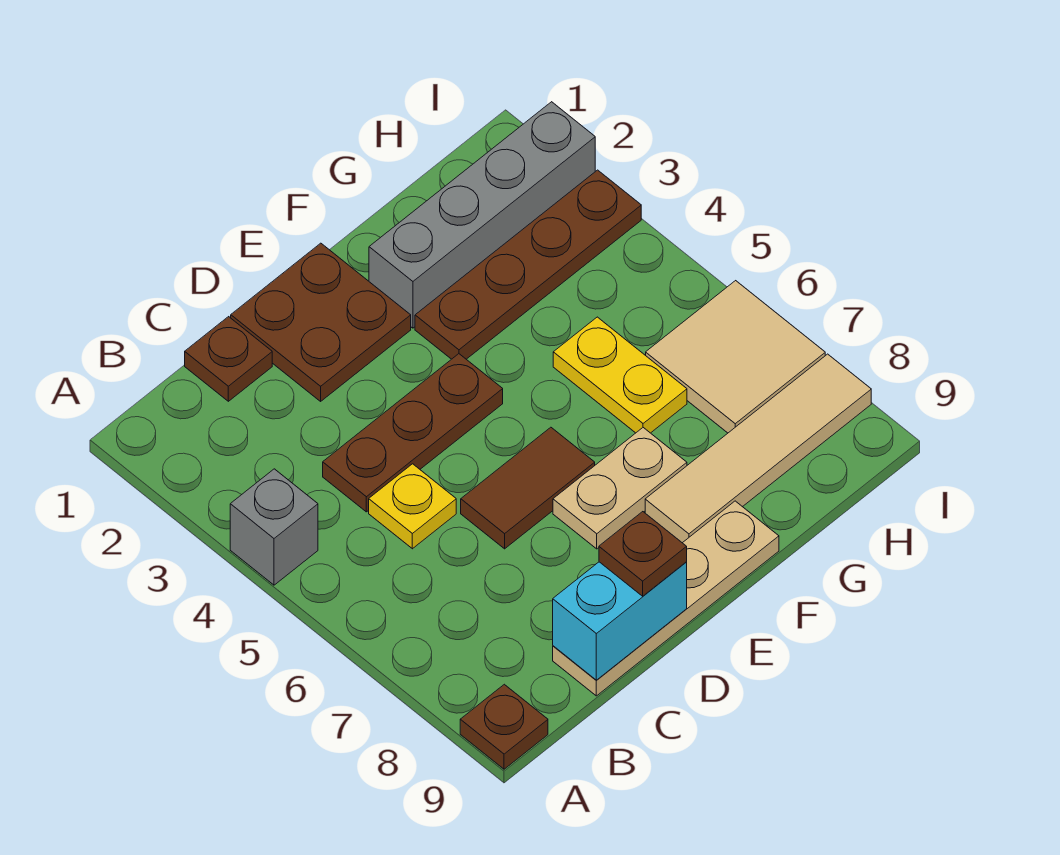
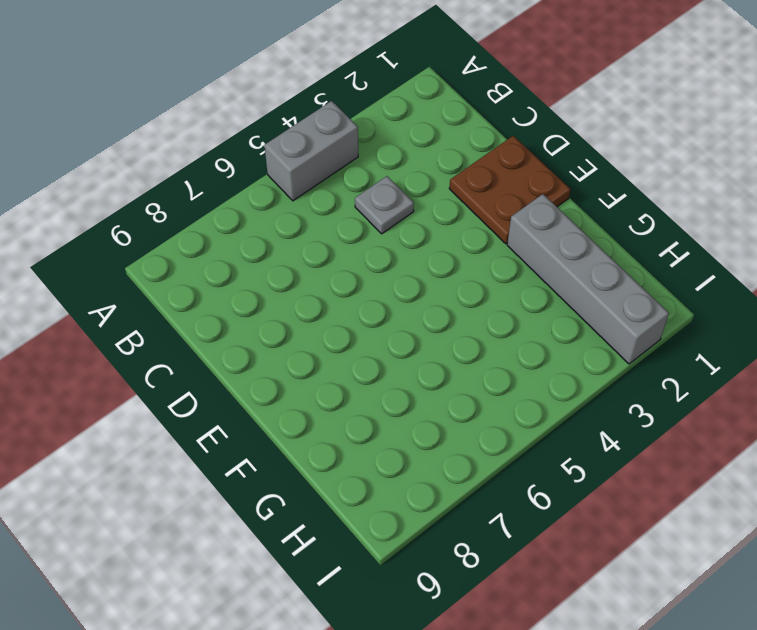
grey 1x2 brick [264,101,358,201] -> grey 1x1 brick [230,469,318,585]
grey 1x1 plate [355,176,414,234] -> brown 1x3 plate [323,354,503,512]
none -> brown 1x1 plate [460,684,548,769]
none -> brown 1x1 plate [185,317,272,401]
none -> yellow 1x1 plate [369,464,456,549]

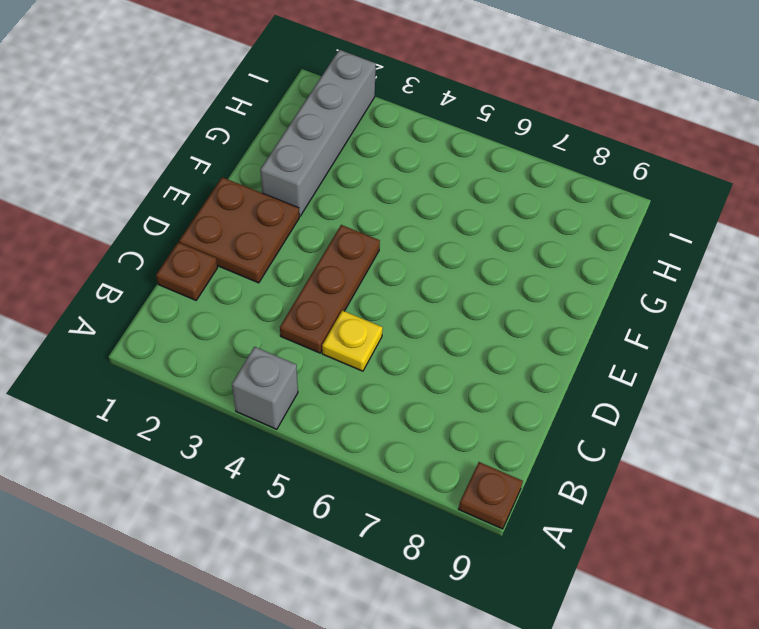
none -> tan 1x4 plate [553,501,779,696]
none -> brown 1x2 tile [461,427,595,549]
none -> tan 1x2 plate [553,428,687,549]

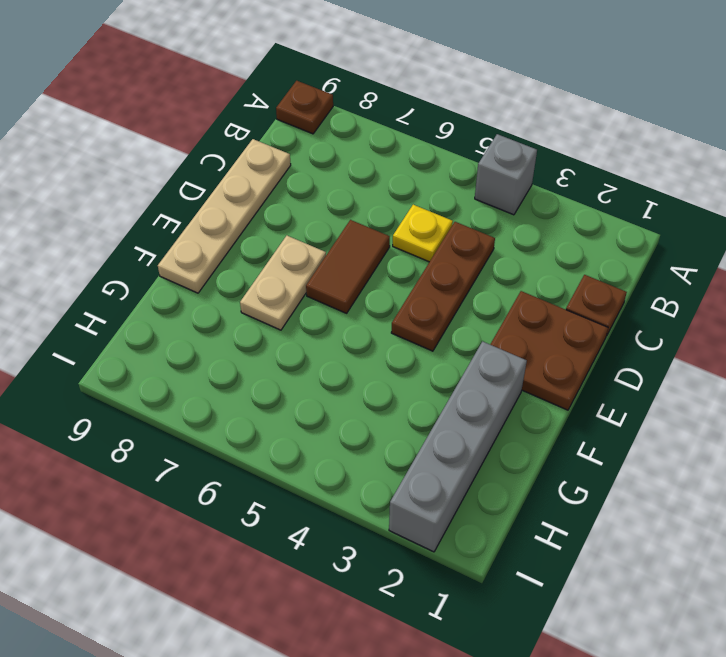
none -> brown 1x4 plate [415,170,641,359]
none -> tan 1x4 tile [645,354,871,543]
none -> yellow 1x2 plate [553,317,687,433]

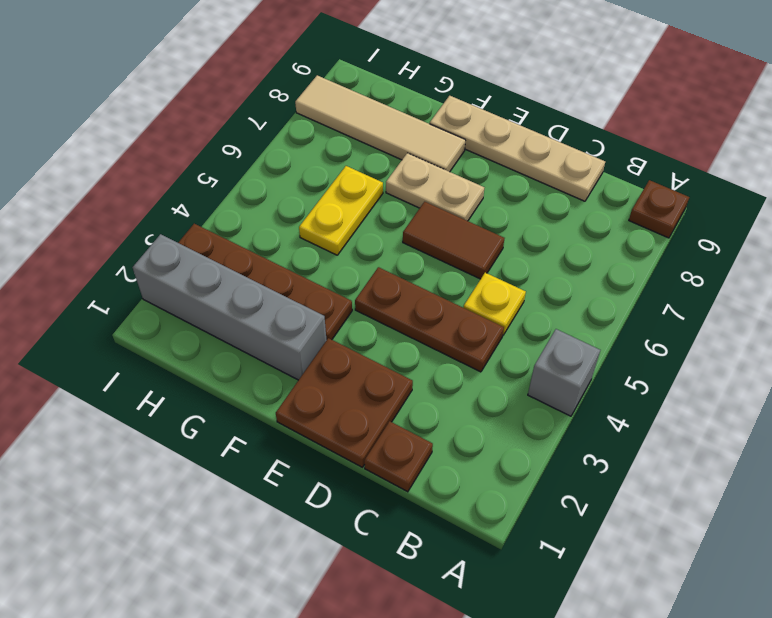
none -> tan 2x2 tile [646,281,825,433]
none -> cyan 1x2 brick [553,562,687,680]
none -> brown 1x1 plate [599,512,687,596]

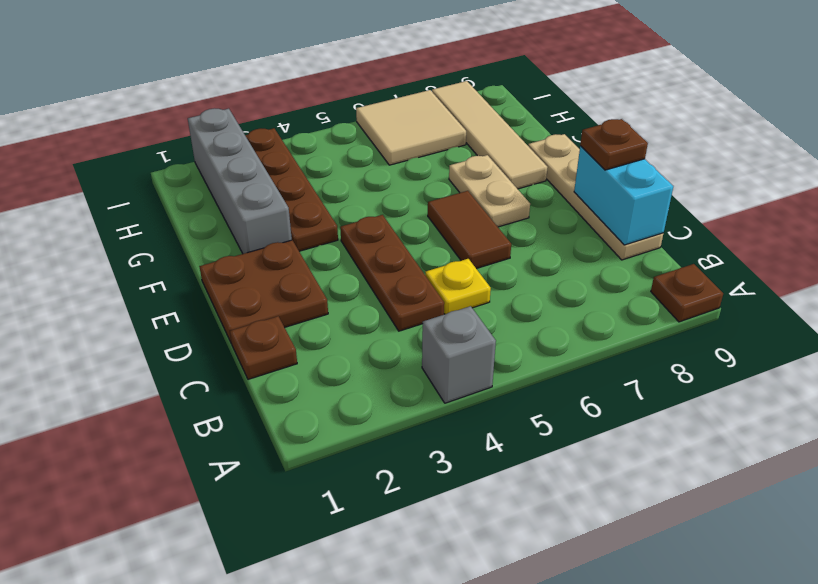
none -> yellow 1x2 plate [553,317,687,433]

